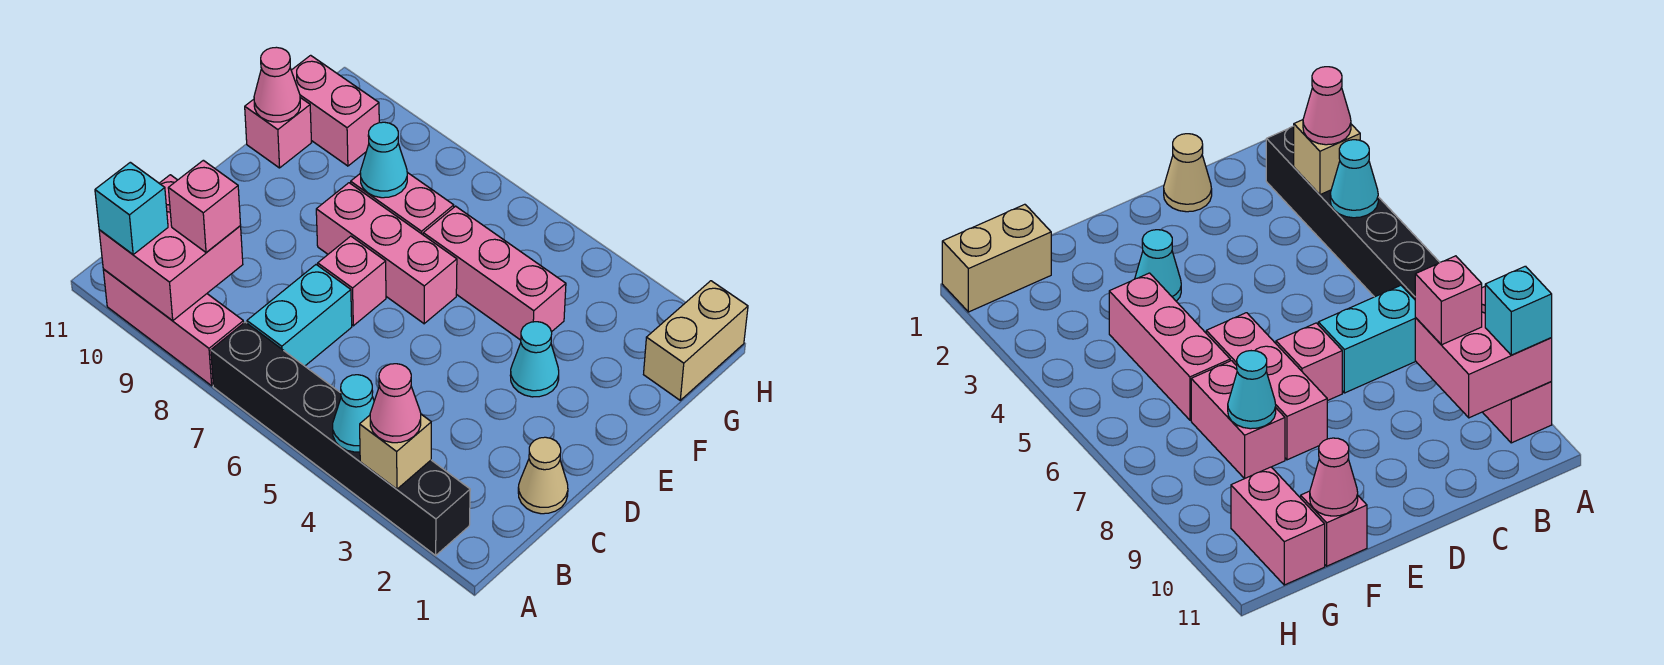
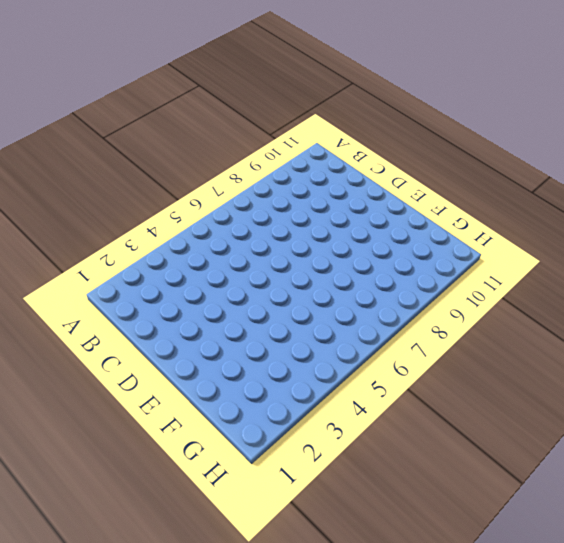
none -> black 1x6 brick [211,322,470,555]
none -> pink 1x3 brick [103,269,244,386]
none -> cyan 1x2 brick [247,265,352,366]

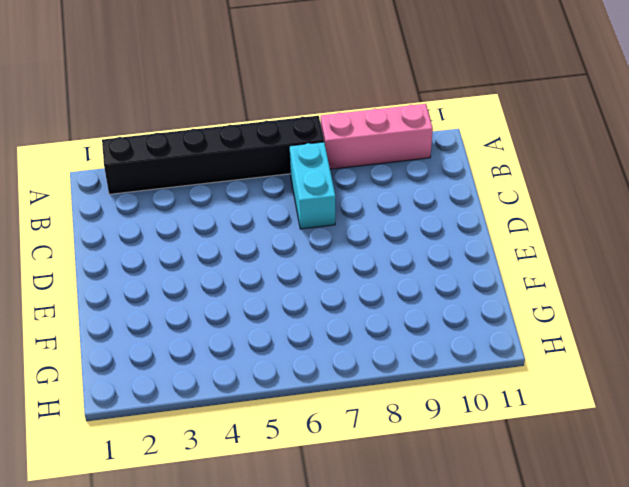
none -> tan 1x1 cone [518,437,568,514]
none -> pink 1x1 brick [318,236,386,326]
none -> cyan 1x1 cone [510,322,559,397]

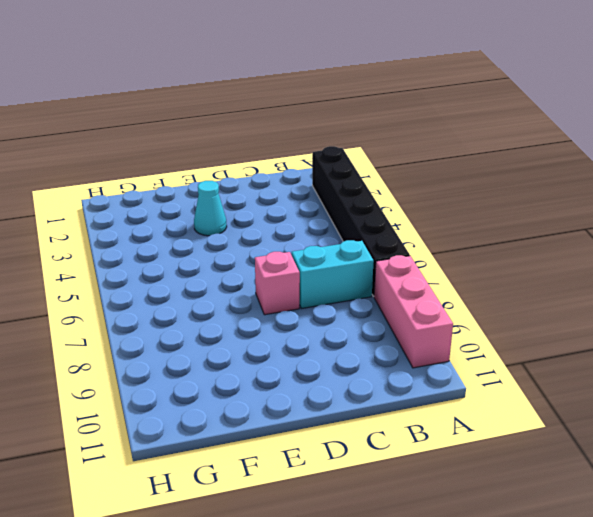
none -> tan 1x1 cone [518,437,568,514]
none -> pink 1x3 brick [316,183,457,324]
none -> pink 1x3 brick [423,206,566,340]

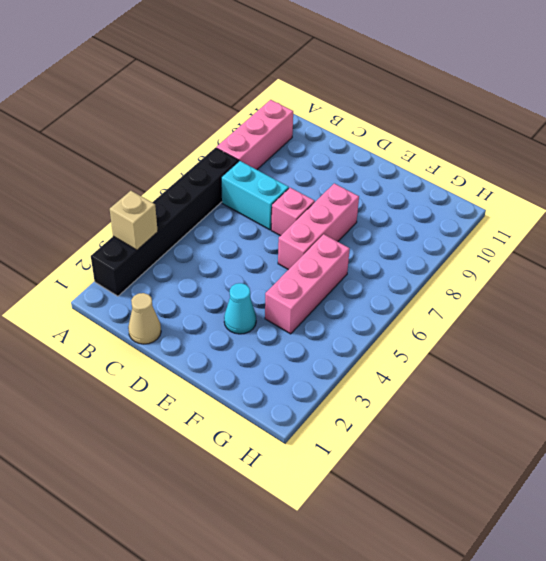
none -> pink 1x2 brick [351,172,454,235]
none -> pink 1x1 brick [245,98,312,168]
none -> tan 1x2 brick [644,281,748,400]

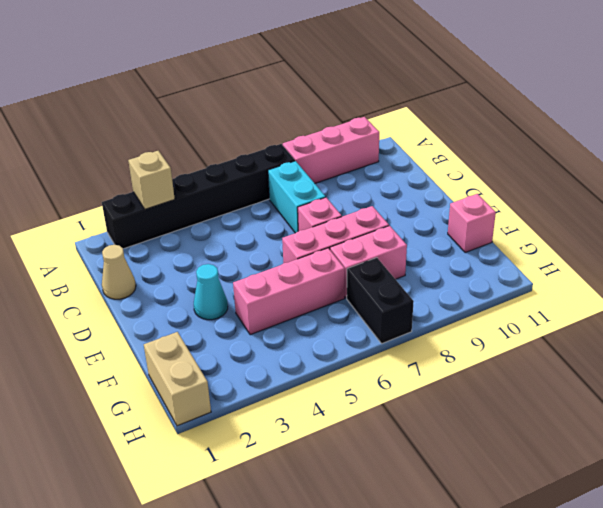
black 1x2 brick [347,258,414,343] -> none
none -> pink 1x2 brick [291,55,379,166]
none -> cyan 1x1 cone [333,375,374,452]
none -> pink 2x2 brick [99,175,243,321]

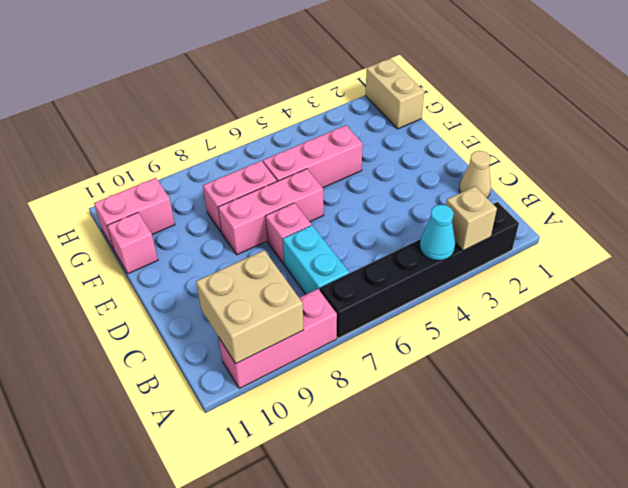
tan 2x2 brick [196,250,304,364] -> pink 2x2 brick [99,175,243,321]
none -> cyan 1x1 cone [510,322,559,397]
none -> cyan 1x1 cone [360,122,407,198]
none -> pink 1x1 cone [254,47,300,122]

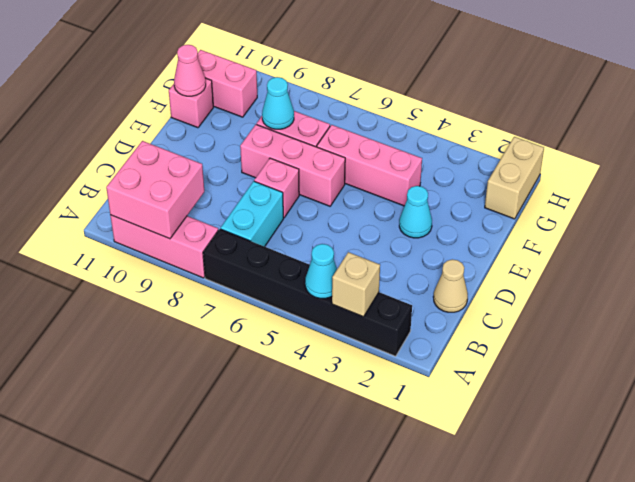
none -> pink 1x1 cone [370,364,421,443]
none -> cyan 1x1 brick [95,162,168,254]
none -> pink 1x1 brick [168,160,241,252]

